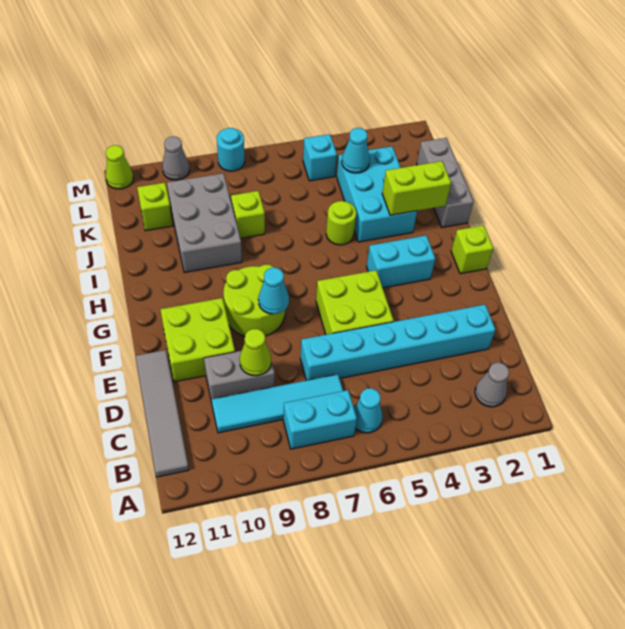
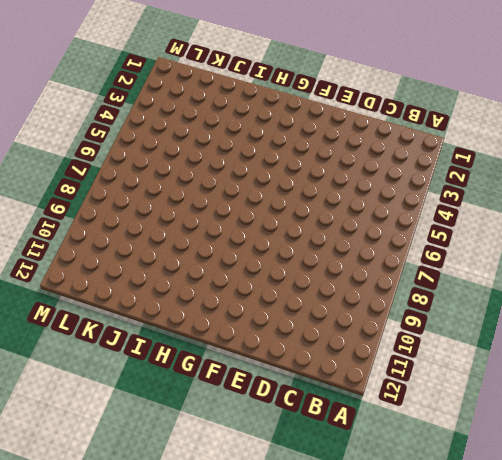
none -> grey 1x1 cone [475,363,509,407]
none -> cyan 1x1 cone [354,388,383,433]
none -> cyan 1x2 brick [283,390,357,449]

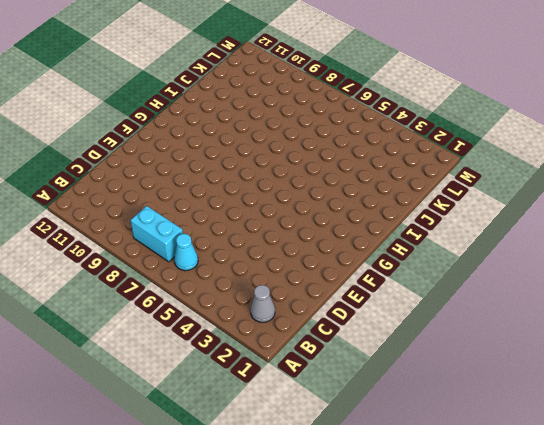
none -> grey 1x4 tile [136,350,189,477]
none -> cyan 1x4 tile [211,374,343,433]
none -> cyan 1x6 brick [300,305,496,381]

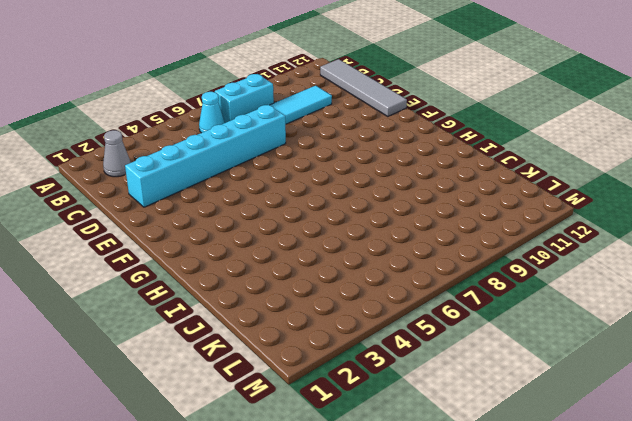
none -> grey 1x2 brick [204,346,275,401]
none -> lime 2x2 brick [316,270,394,335]
none -> lime 2x2 brick [160,298,235,382]

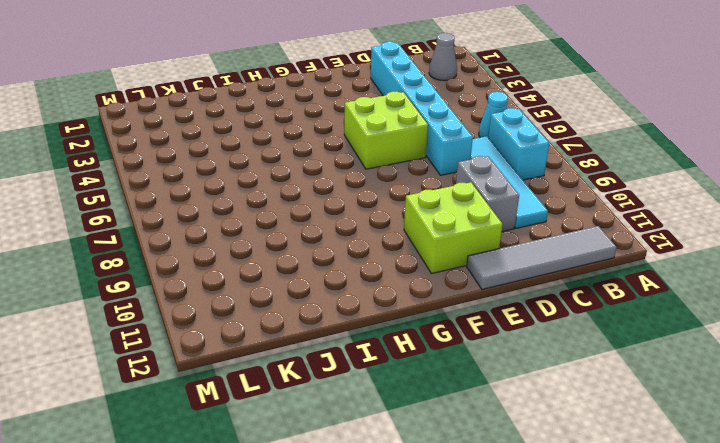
none -> lime 2x2 round brick [223,265,285,336]
none -> lime 1x1 brick [451,225,493,274]
none -> cyan 1x2 brick [367,235,435,288]

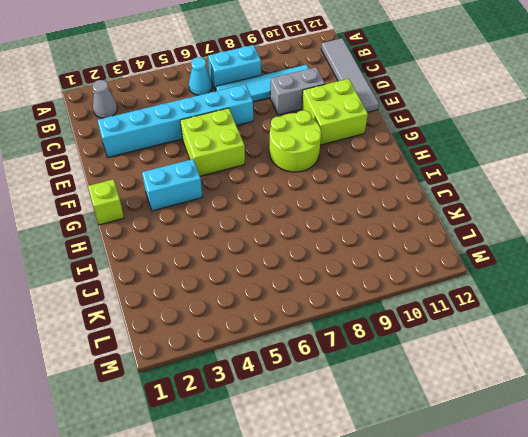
none -> grey 1x3 brick [417,138,474,227]
none -> cyan 2x3 brick [337,147,417,242]
none -> lime 1x1 round brick [326,201,356,245]

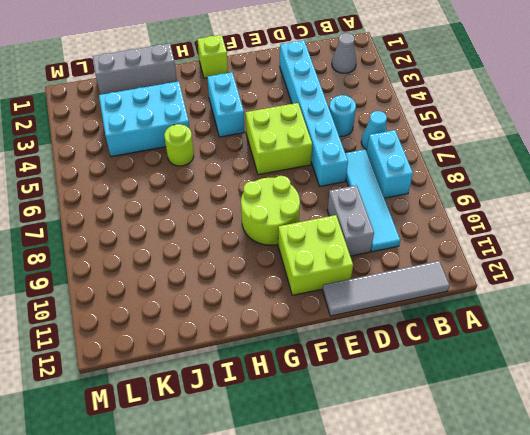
cyan 1x1 round brick [329,95,356,137] -> cyan 1x1 round brick moved to [217,128,245,171]
none -> grey 2x3 brick [167,173,242,273]
none -> lime 1x1 brick [231,191,265,238]
none -> lime 1x1 brick [137,183,173,231]

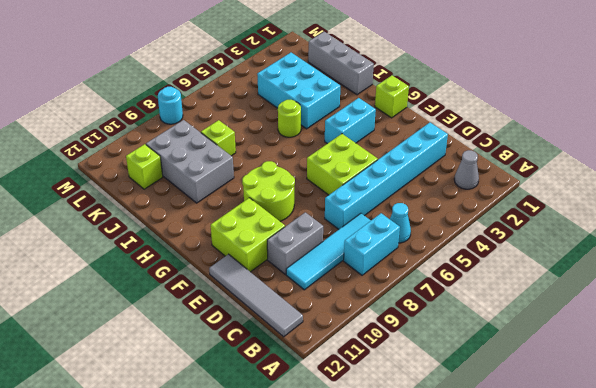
none -> cyan 1x1 brick [303,134,337,181]
none -> grey 1x1 cone [162,137,190,180]
none -> lime 1x1 cone [106,145,133,189]

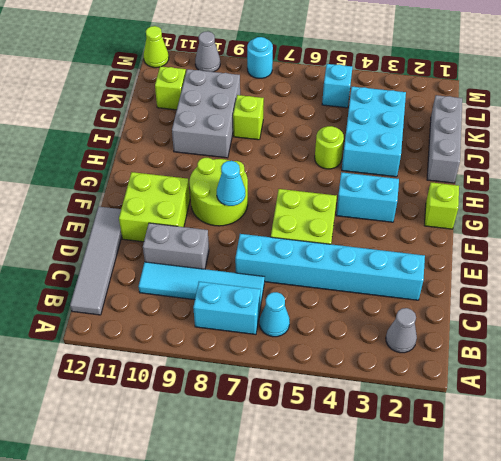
none -> lime 1x1 cone [240,329,271,376]
none -> lime 1x2 brick [382,161,451,215]
none -> cyan 1x1 cone [342,128,370,173]

